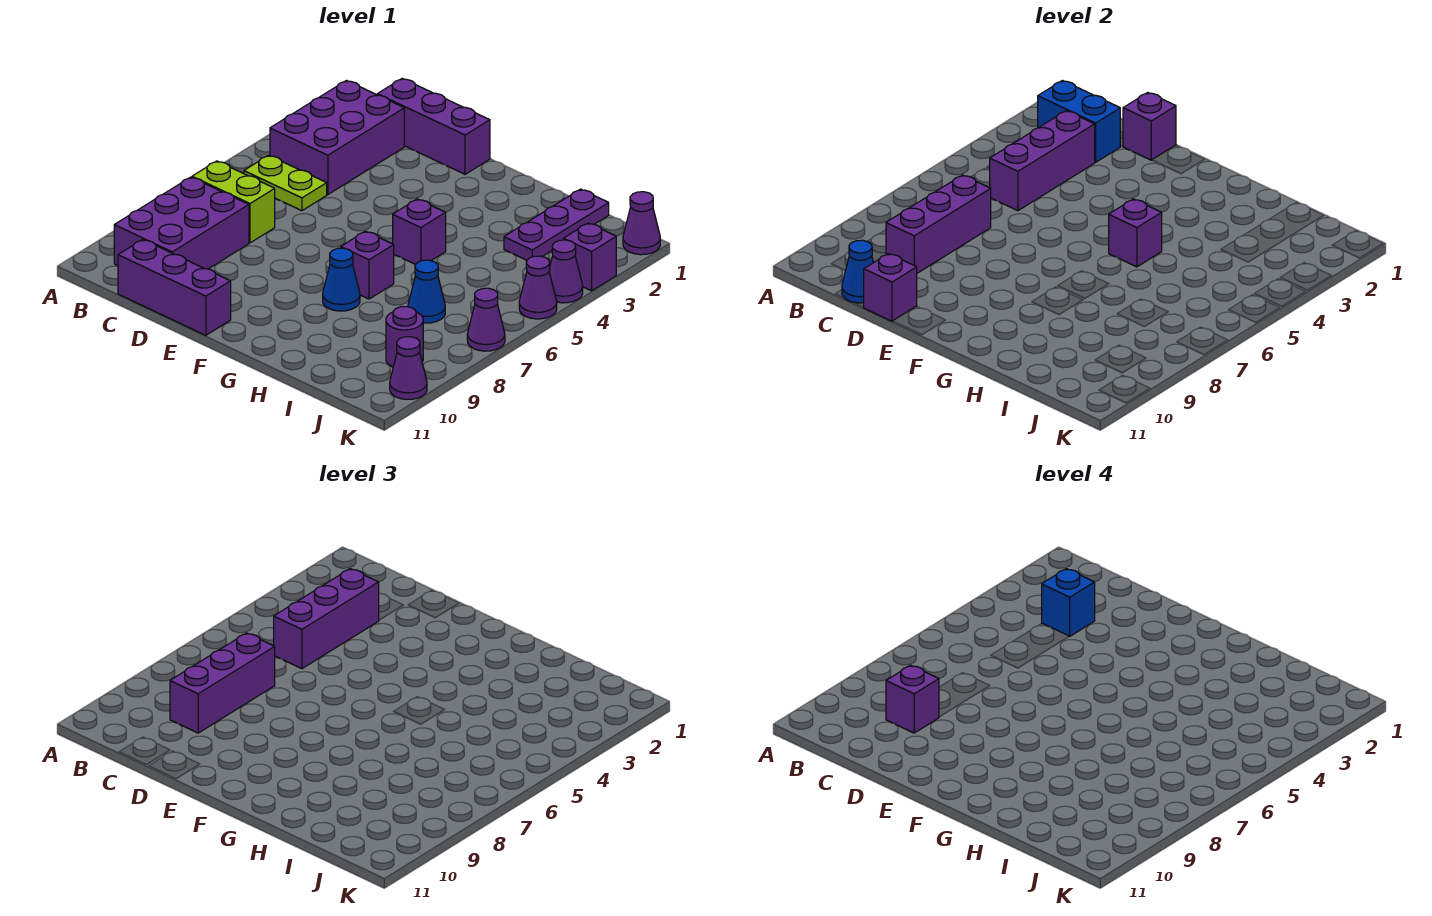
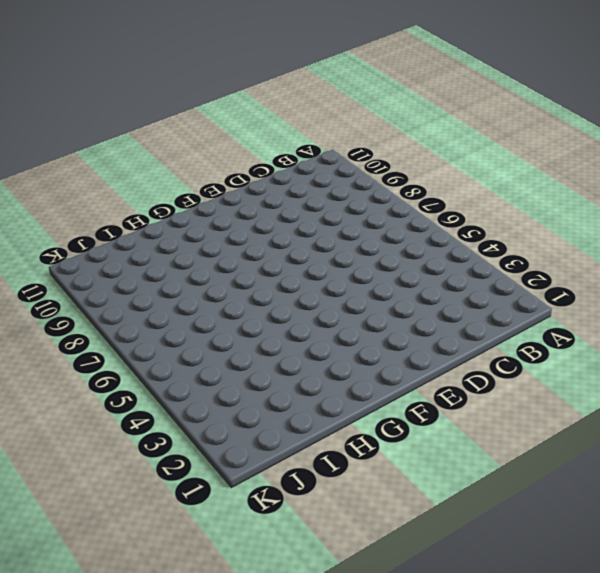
none -> purple 2x3 brick [270,81,404,195]
none -> lime 1x2 plate [244,155,327,211]
none -> lime 1x2 brick [192,161,275,243]

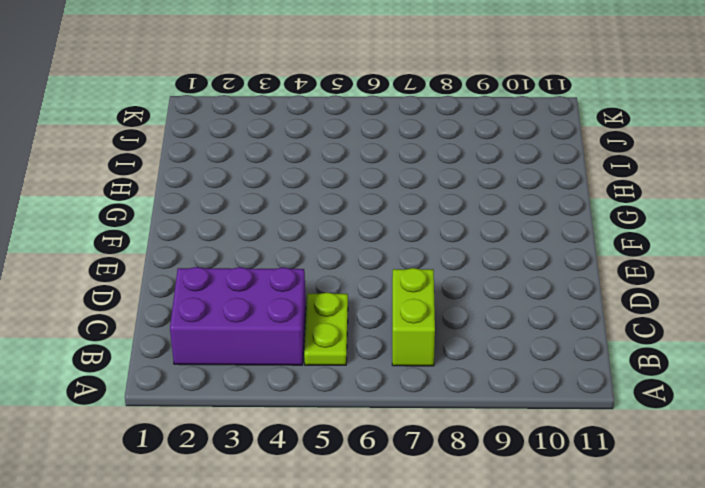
none -> purple 2x3 brick [114,177,249,269]
none -> purple 1x3 brick [377,79,490,174]
none -> purple 1x3 brick [118,240,231,335]

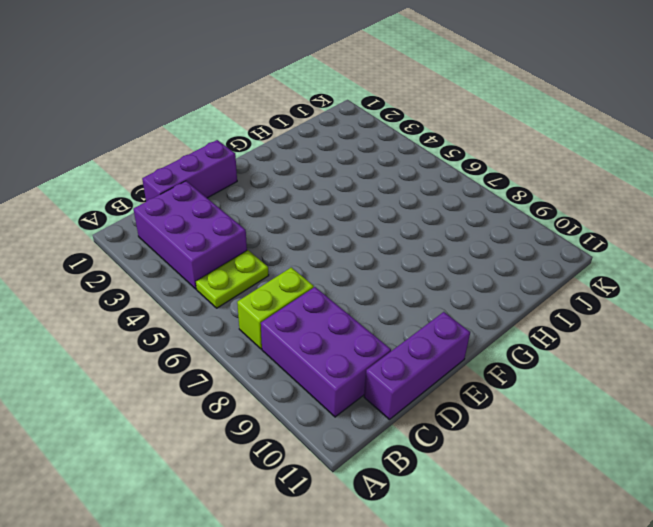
none -> purple 1x1 brick [393,199,446,264]
none -> purple 1x1 brick [341,231,394,299]
none -> blue 1x1 cone [323,248,360,311]

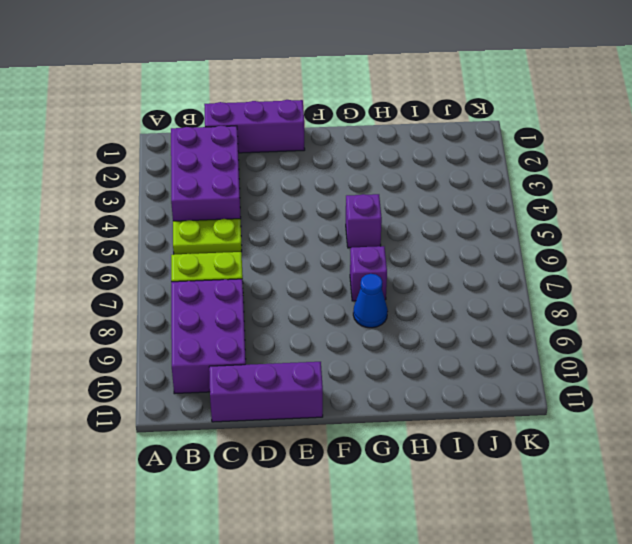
none -> purple 1x3 plate [504,189,609,260]
none -> blue 1x1 cone [408,260,445,323]
none -> purple 1x1 round brick [386,307,423,367]

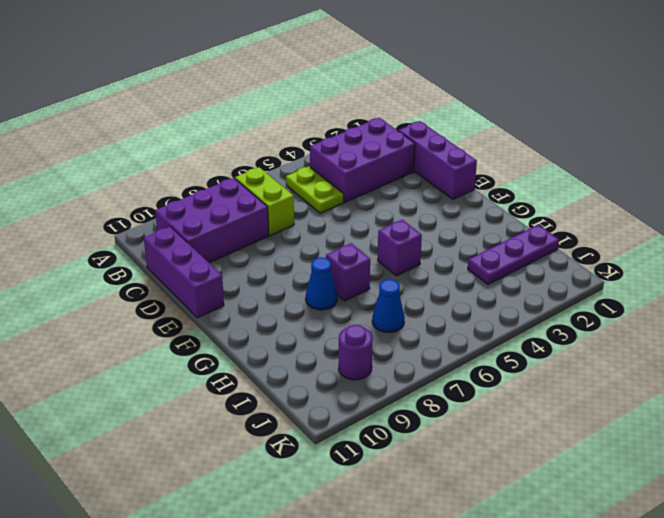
none -> purple 1x1 cone [623,192,660,255]
none -> purple 1x1 brick [563,223,616,291]
none -> purple 1x1 cone [549,240,583,303]

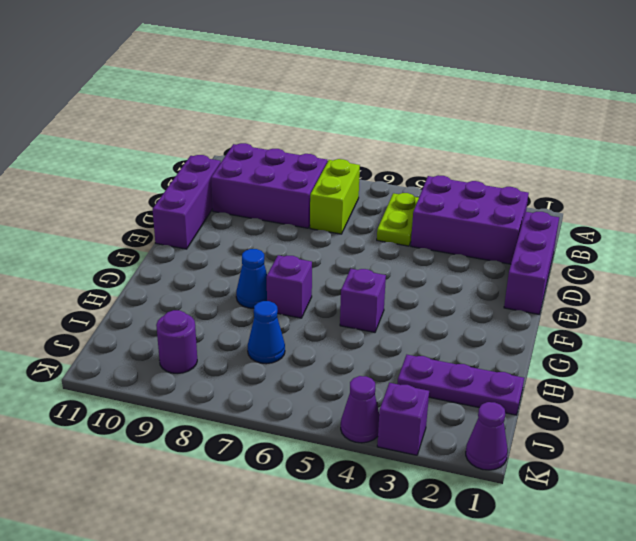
none -> purple 1x1 cone [519,256,557,319]
none -> purple 1x1 cone [467,288,505,351]
none -> purple 1x1 cone [390,337,427,399]

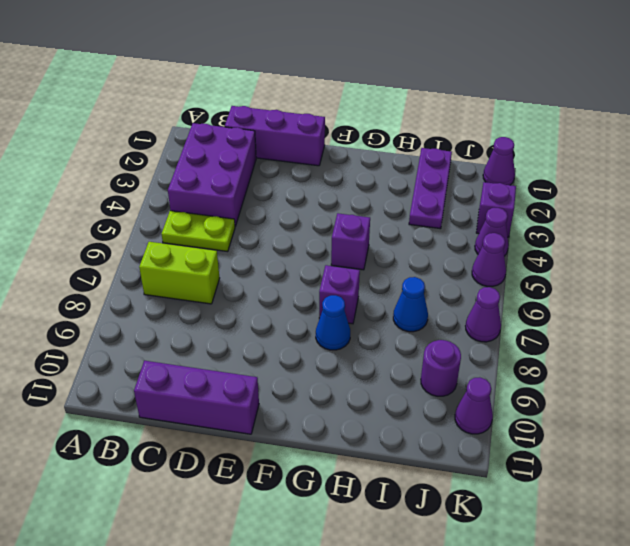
none -> purple 2x3 brick [114,177,249,269]
none -> blue 1x2 brick [1038,81,1120,162]
none -> purple 1x3 brick [989,111,1095,211]

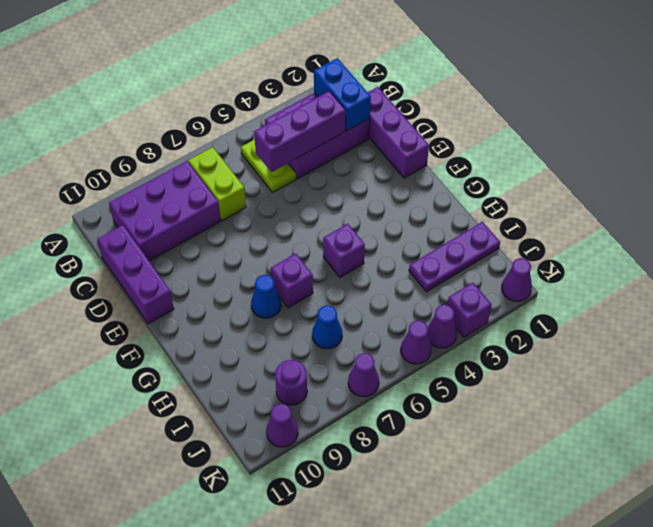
none -> purple 1x3 brick [886,175,991,273]
none -> blue 1x1 cone [842,240,873,303]
none -> purple 1x1 brick [1123,93,1176,160]

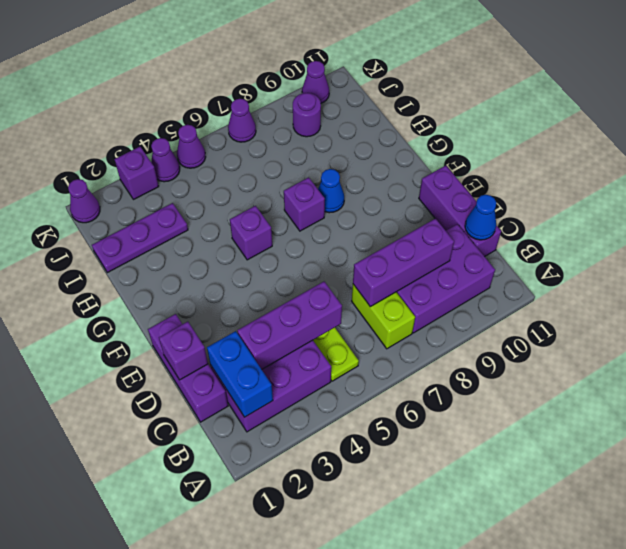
none -> blue 1x1 cone [408,260,445,323]
none -> purple 1x1 brick [863,254,917,321]
none -> purple 1x1 brick [1109,199,1162,267]

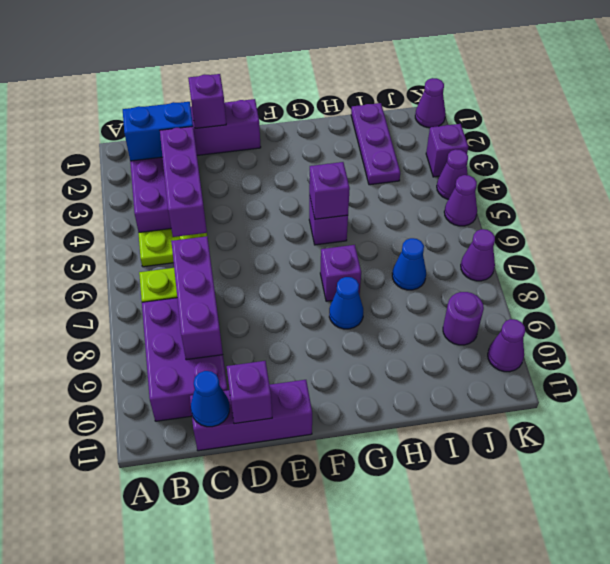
none -> purple 1x3 brick [274,569,379,669]
none -> purple 1x3 brick [170,633,275,733]
none -> blue 1x1 brick [1042,569,1095,636]

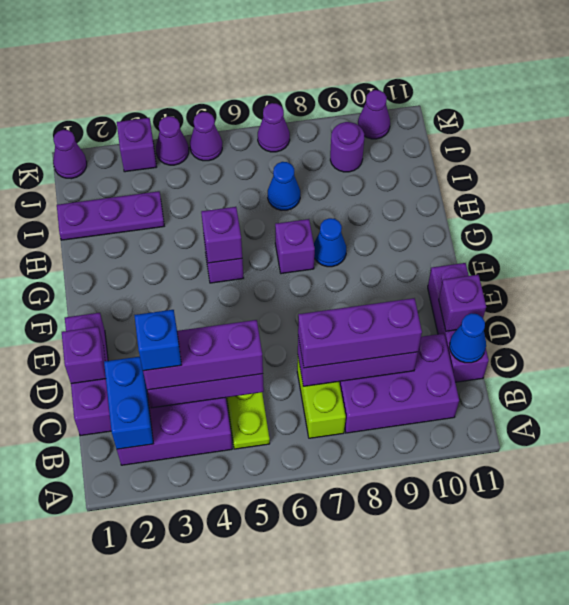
none -> purple 1x1 brick [886,665,939,733]

